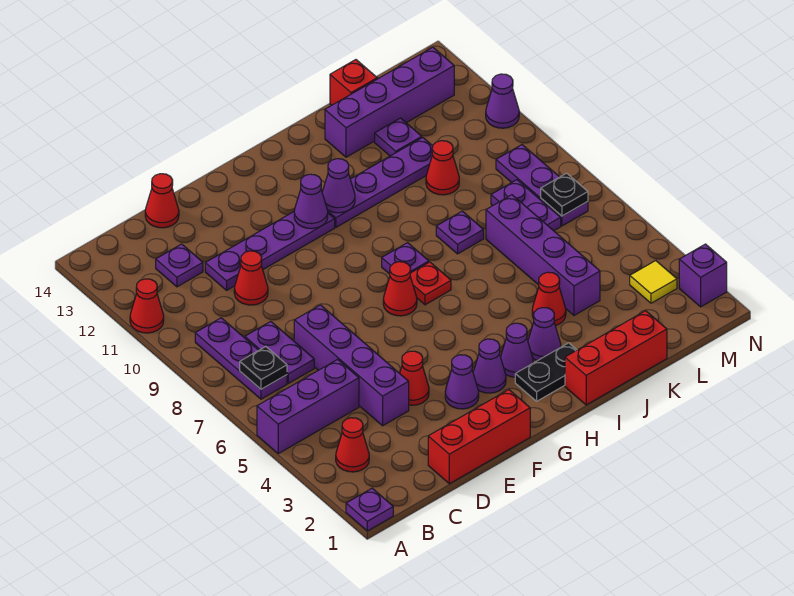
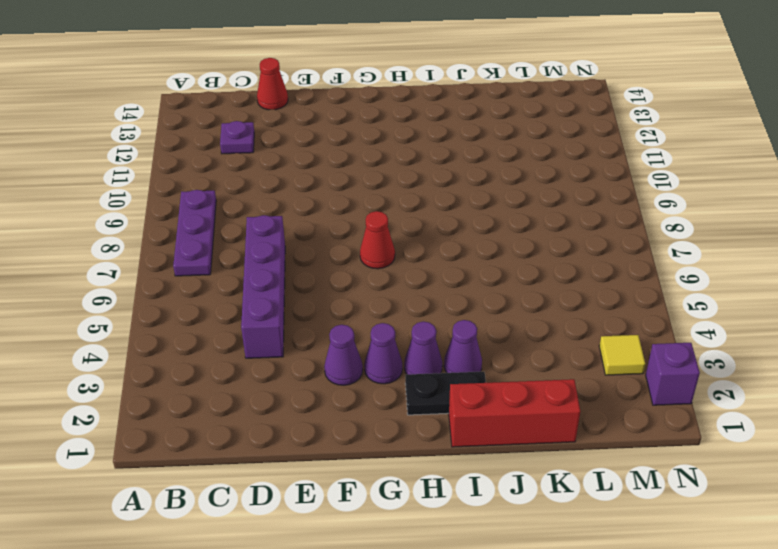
none -> purple 1x1 plate [346,488,393,531]
none -> purple 1x3 brick [257,359,359,454]
none -> red 1x1 cone [130,279,164,333]
none -> red 1x1 cone [336,418,369,472]

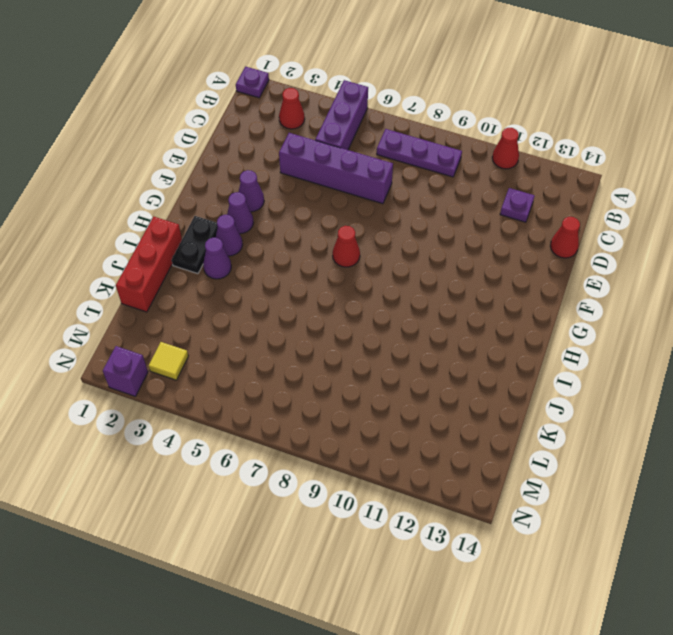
none -> purple 1x2 plate [245,322,314,383]
none -> red 1x3 brick [428,390,530,484]
none -> red 1x1 cone [234,251,268,305]
none -> purple 1x4 plate [205,212,335,290]

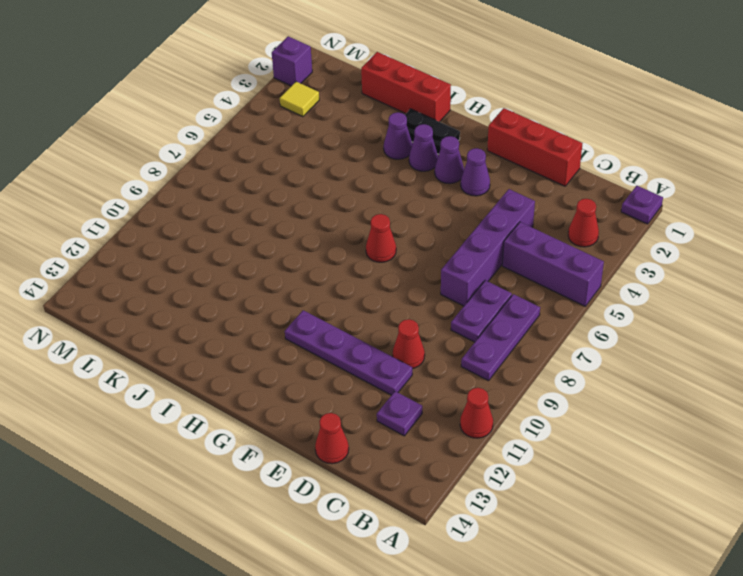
none -> red 1x1 cone [400,351,429,405]
none -> red 1x1 plate [410,262,451,305]
none -> purple 1x1 plate [382,243,429,274]
none -> purple 1x4 plate [328,137,433,227]

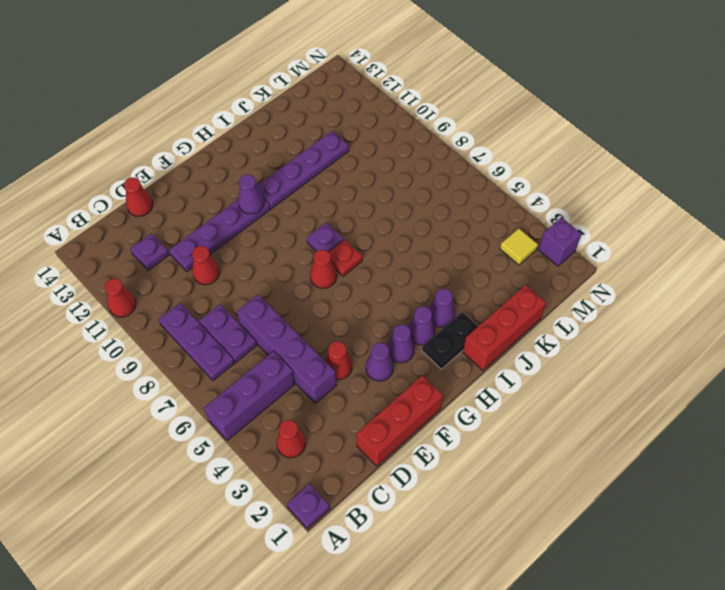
none -> red 1x1 cone [532,272,566,326]
none -> purple 1x1 plate [436,211,484,254]
none -> purple 1x4 brick [325,47,454,157]
none -> purple 1x4 brick [486,195,600,315]

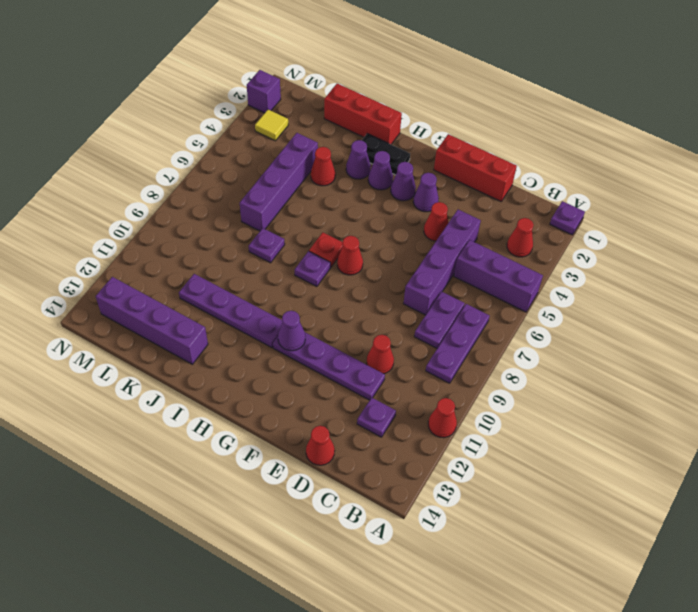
none -> red 1x1 cone [426,141,459,195]
none -> purple 1x1 plate [375,118,422,156]
none -> red 1x1 brick [330,60,377,105]
none -> purple 1x2 plate [491,180,561,231]

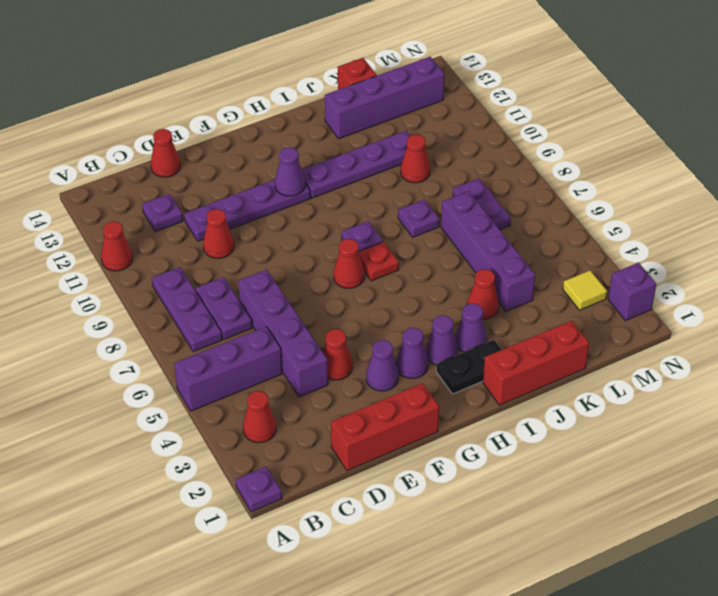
none -> purple 1x1 plate [375,118,422,156]
none -> purple 1x3 plate [496,145,588,226]
none -> purple 1x1 cone [486,74,519,128]
none -> black 1x1 plate [240,347,287,389]

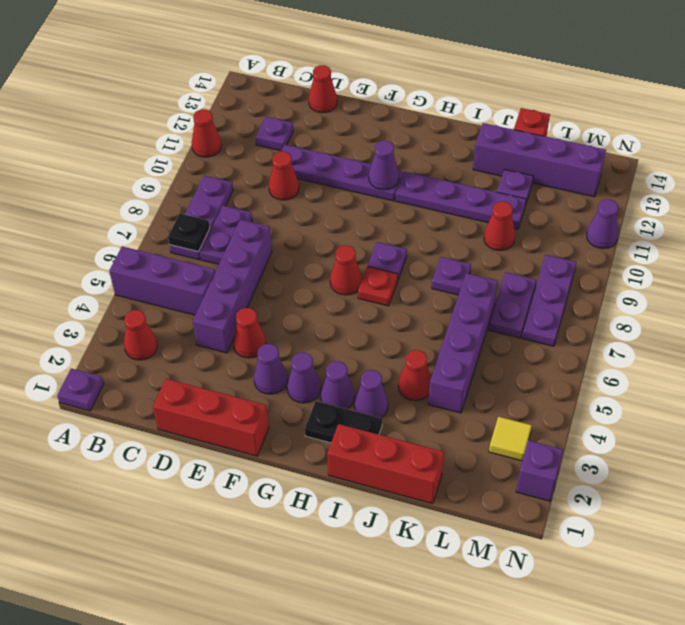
none -> purple 1x1 cone [322,159,355,213]
none -> black 1x1 plate [541,173,588,216]

